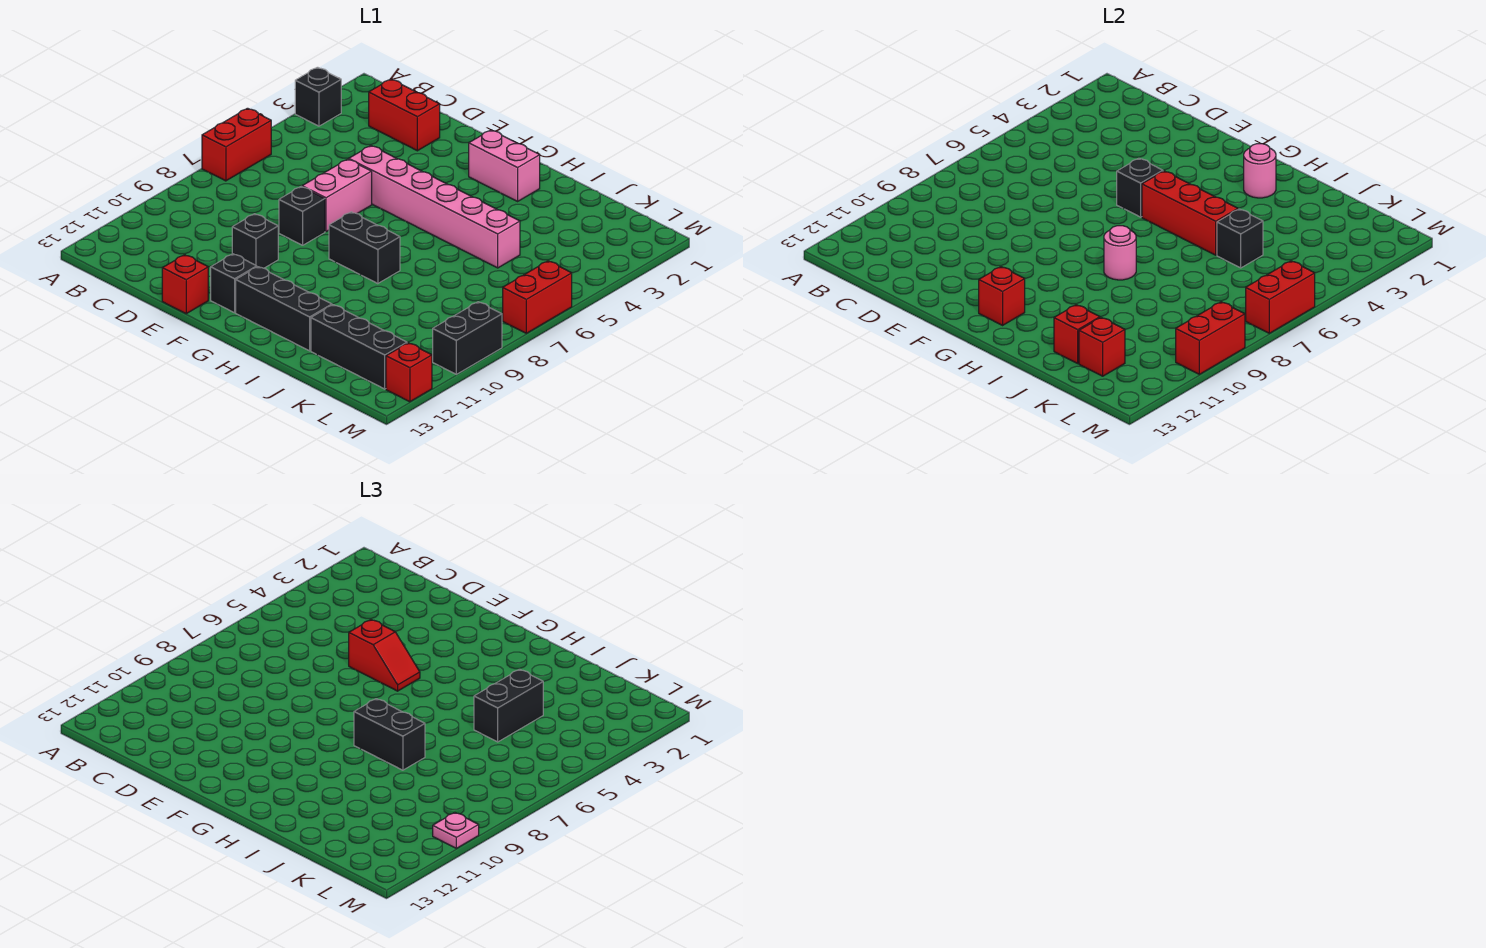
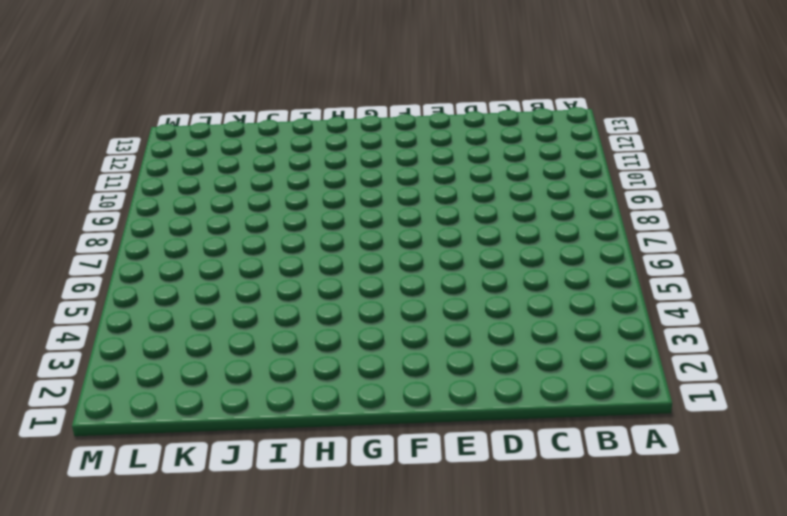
none -> black 1x1 brick [295,67,341,126]
none -> red 1x2 brick [202,108,271,181]
none -> red 1x2 brick [369,79,440,151]
none -> pink 1x6 brick [349,146,520,268]

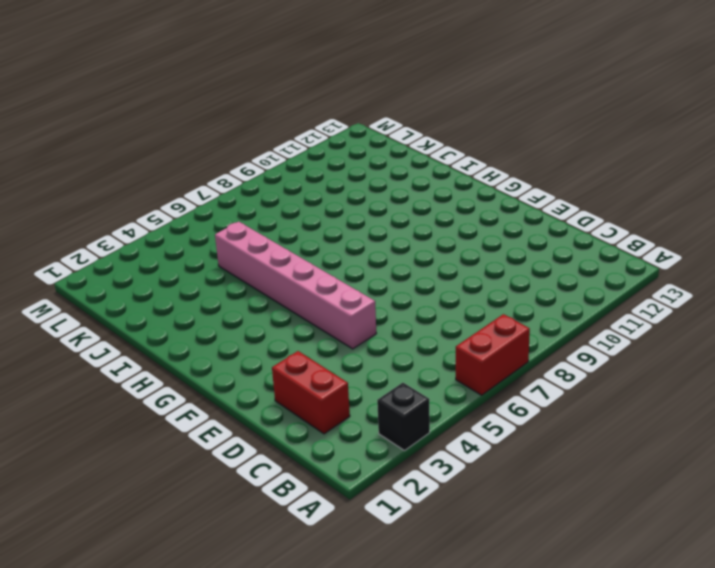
none -> pink 1x2 brick [302,159,372,232]
none -> black 1x1 brick [279,187,325,245]
none -> black 1x1 brick [232,214,278,268]
none -> red 1x1 brick [162,255,208,314]

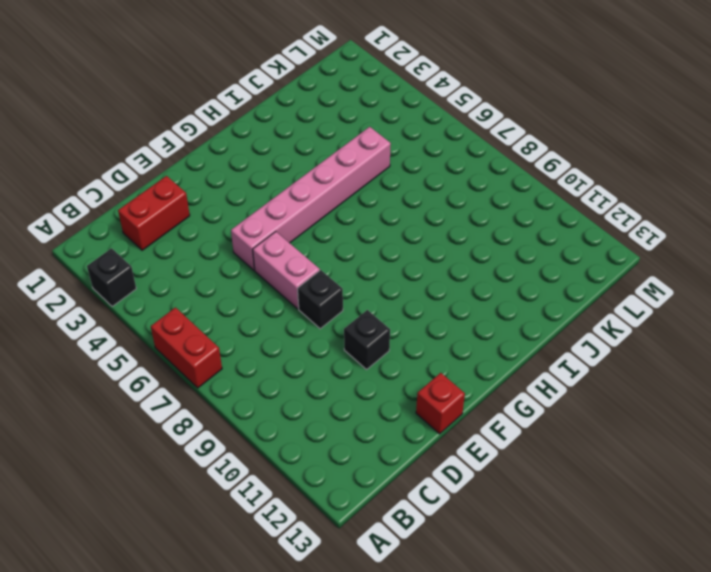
none -> black 1x1 brick [211,254,257,313]
none -> pink 1x2 brick [469,130,540,201]
none -> black 1x2 brick [329,212,400,284]
none -> black 1x3 brick [236,267,332,351]

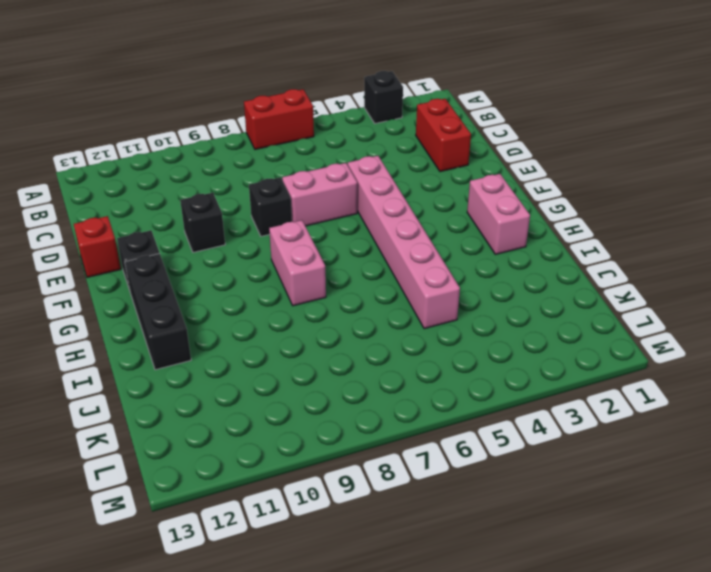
pink 1x2 brick [269,220,326,306] -> black 1x2 brick [329,212,400,284]
none -> black 1x3 brick [311,305,407,389]
none -> red 1x2 brick [503,261,572,333]
none -> black 1x2 brick [433,302,502,374]
none -> red 1x1 brick [386,343,432,402]

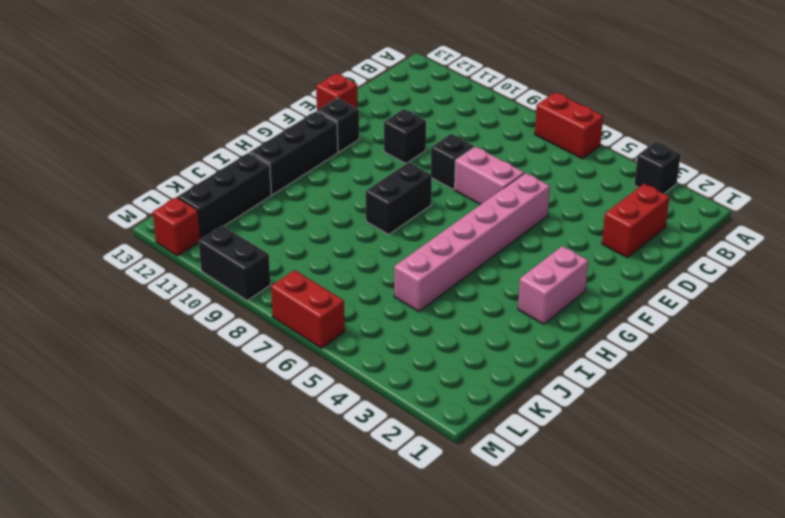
none -> black 1x1 brick [1117,158,1163,217]
none -> red 1x3 brick [1142,171,1238,255]
none -> red 1x1 brick [979,267,1025,325]
none -> pink 1x1 round brick [1244,144,1276,198]

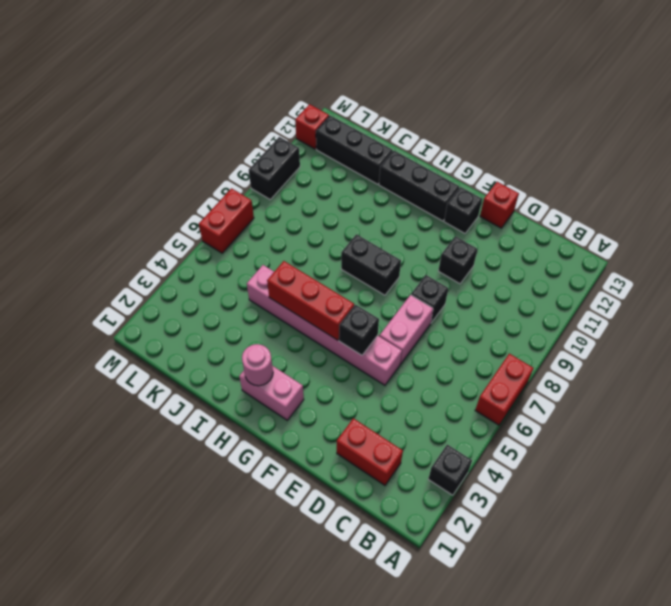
none -> red 1x1 brick [979,267,1025,325]
none -> pink 1x1 round brick [1104,226,1136,280]
none -> black 1x1 brick [1217,209,1263,268]
none -> red 1x1 brick [1054,305,1100,363]

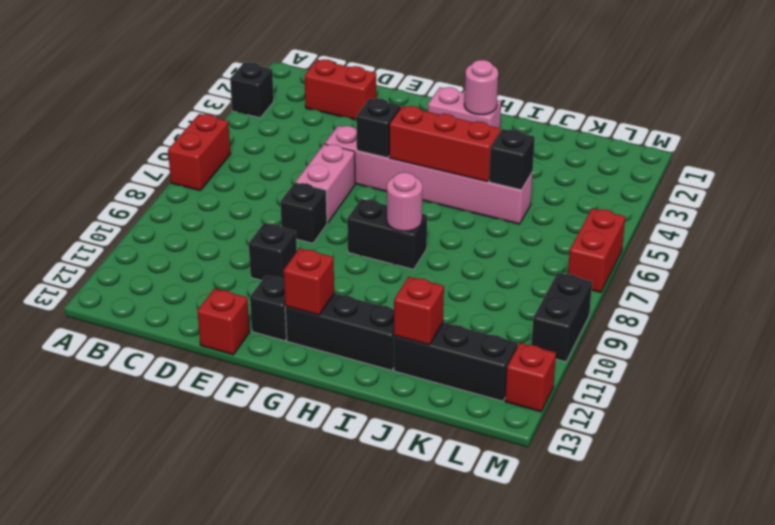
none -> red 1x1 brick [1079,318,1125,376]
none -> red 1x2 brick [1246,261,1315,333]
none -> red 1x2 brick [1176,302,1245,374]
none -> red 1x2 slope [349,620,420,691]

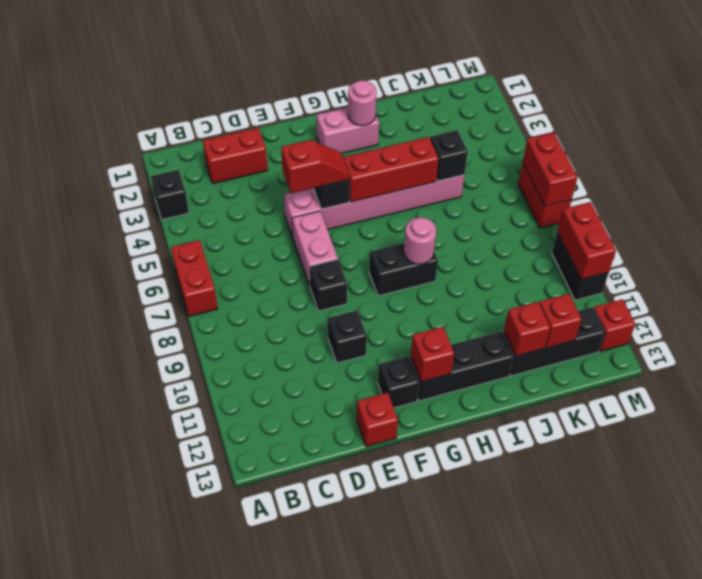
none -> black 1x2 brick [354,699,425,770]
none -> black 1x2 brick [474,669,543,742]
none -> pink 1x1 plate [433,813,479,848]

